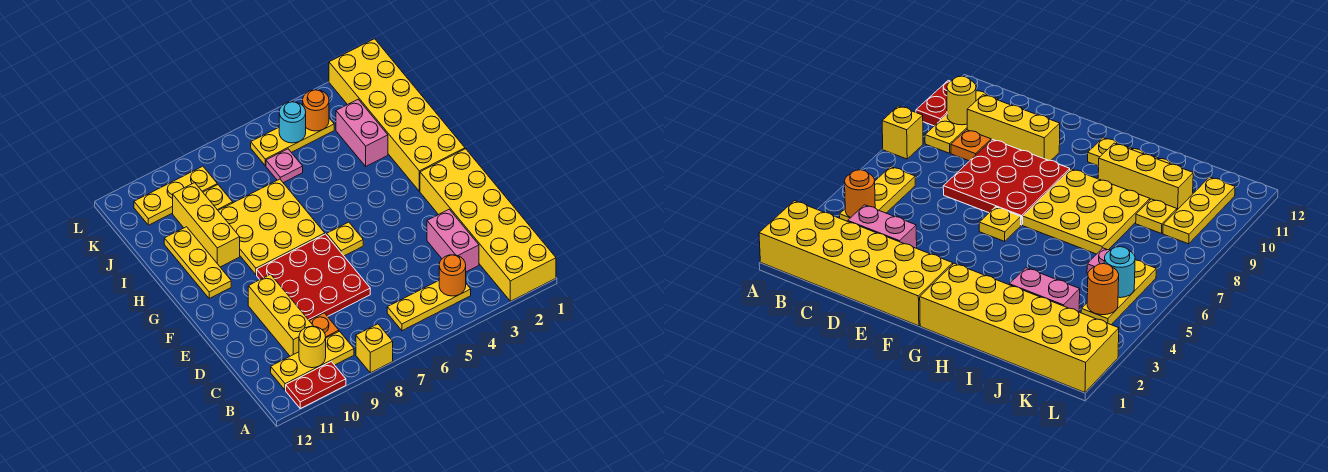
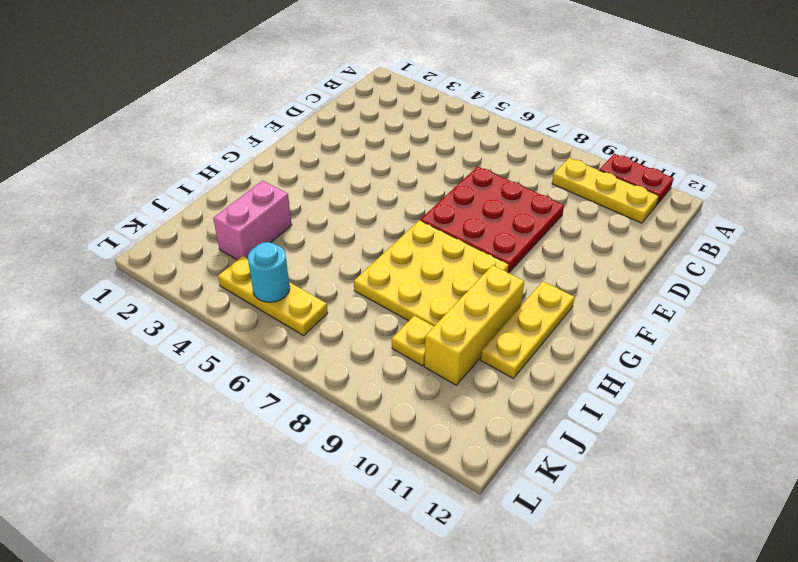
none -> yellow 2x6 brick [420,149,556,301]
none -> yellow 1x1 brick [356,324,393,373]
none -> yellow 1x3 plate [387,281,471,331]

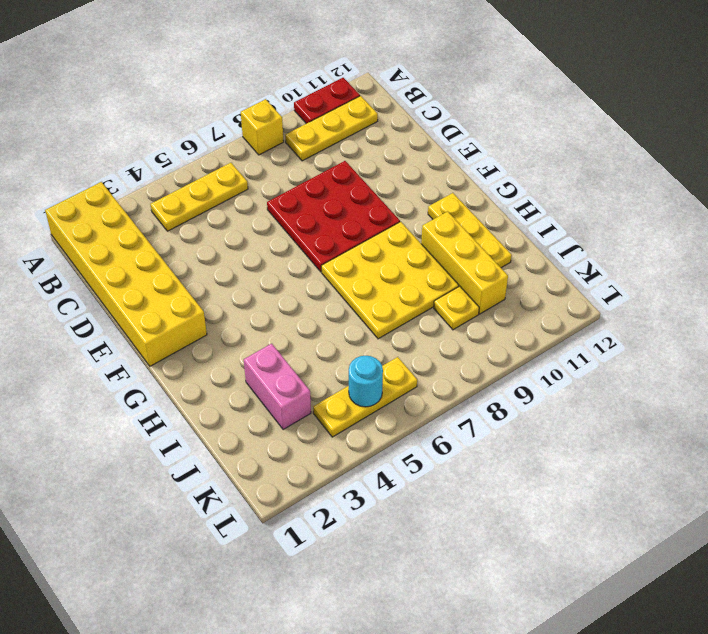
none -> pink 1x2 brick [427,209,479,272]
none -> orange 1x1 plate [309,313,339,338]
none -> yellow 1x3 brick [248,274,313,356]

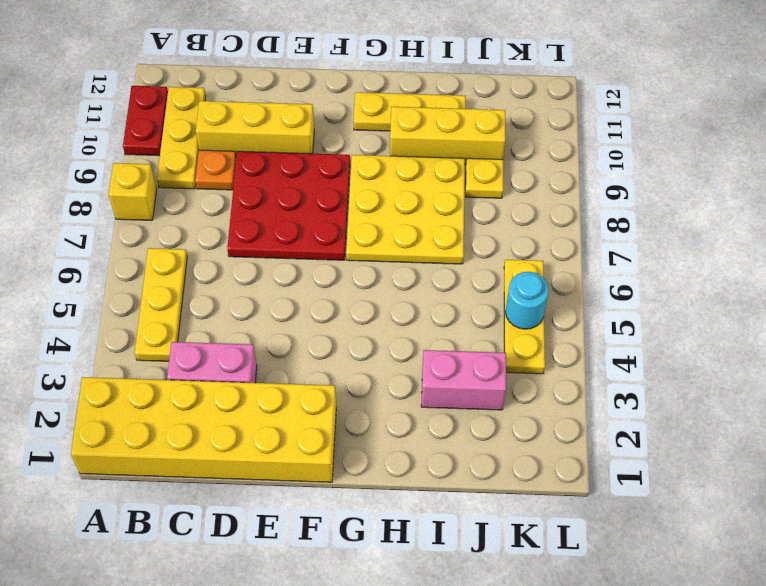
none -> yellow 1x1 plate [327,222,363,256]
none -> yellow 2x6 brick [329,39,465,191]
none -> pink 1x1 plate [266,149,303,183]

